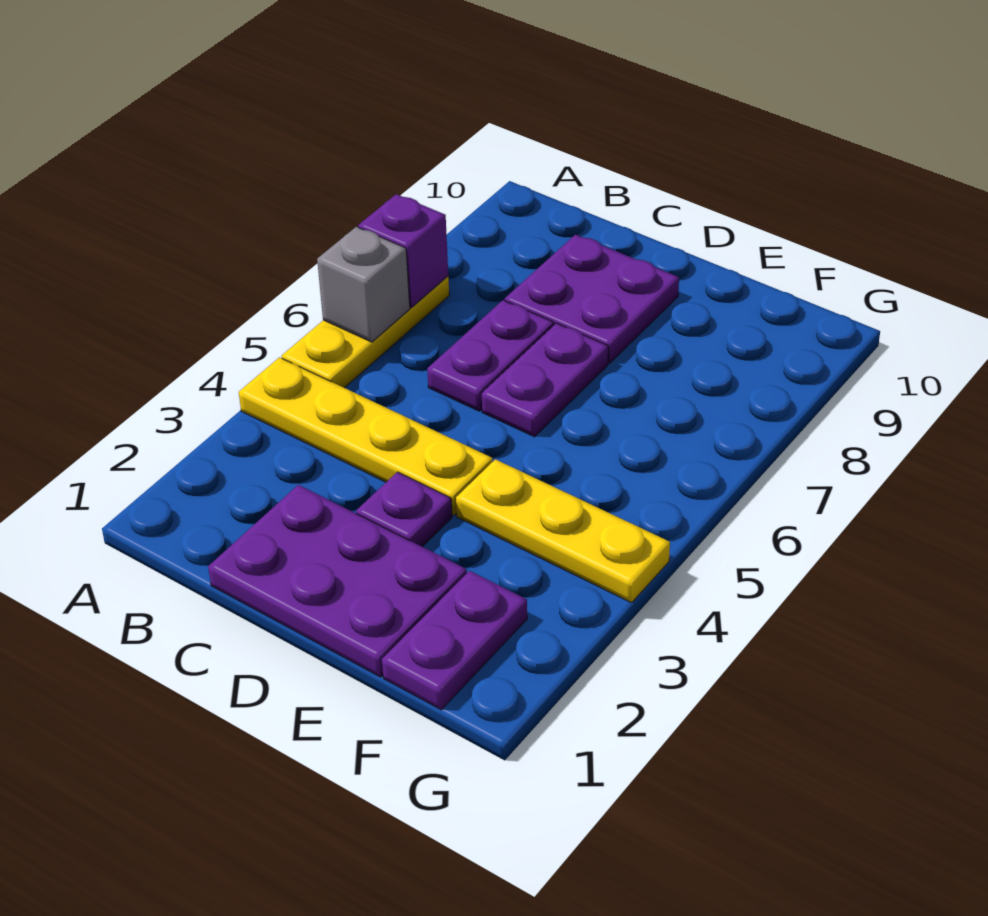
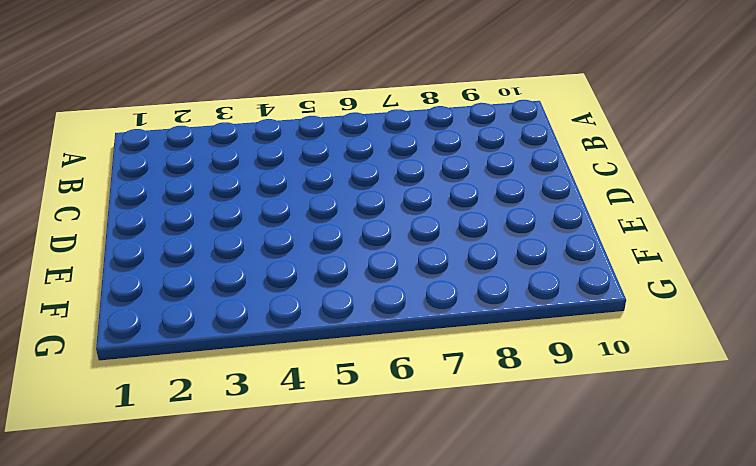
none -> yellow 1x4 plate [239,357,493,515]
none -> yellow 1x3 plate [282,276,449,388]

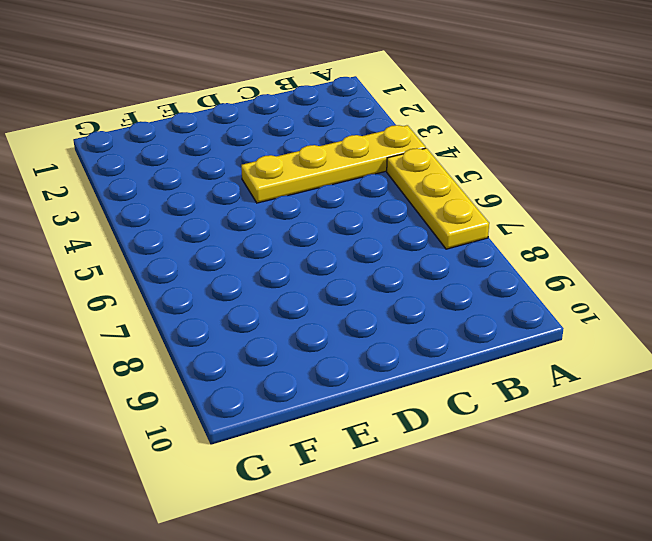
none -> purple 2x3 plate [208,485,467,677]
none -> purple 1x2 plate [427,300,554,411]

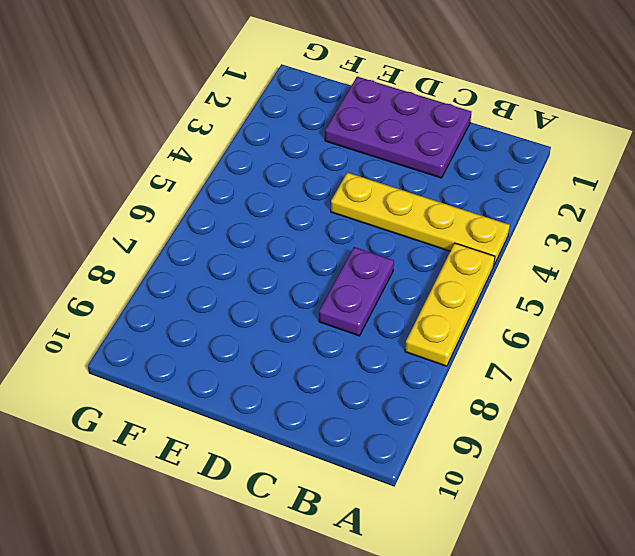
none -> purple 2x2 plate [505,235,679,363]
none -> purple 1x1 plate [356,472,452,547]

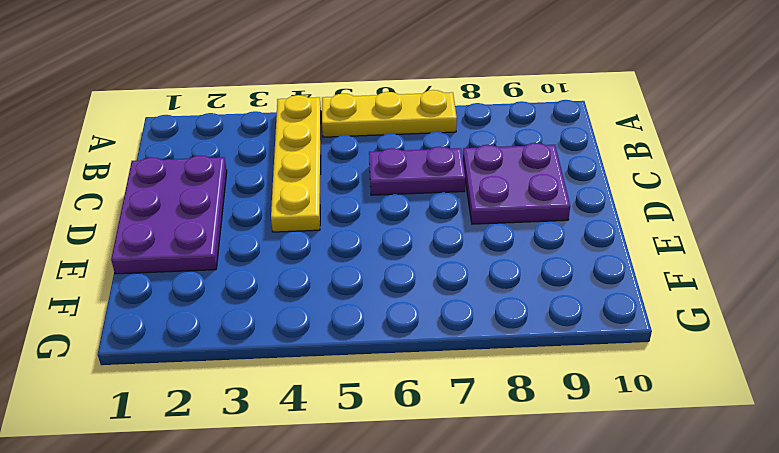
none -> purple 1x1 plate [356,472,452,547]
none -> purple 1x2 plate [481,323,608,437]

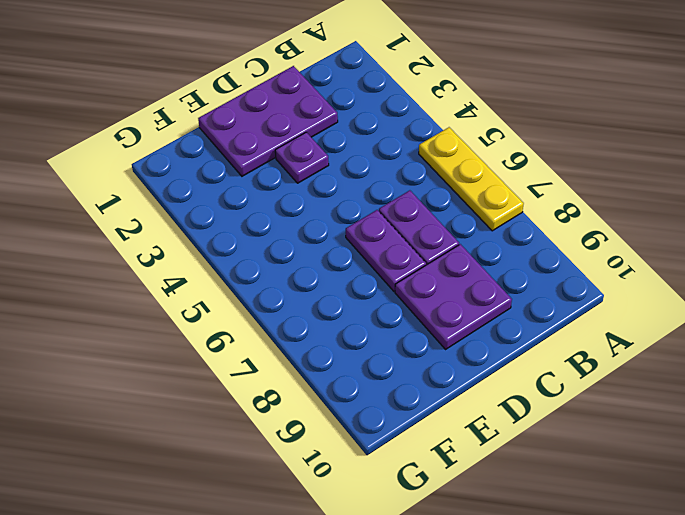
none -> yellow 1x4 plate [239,357,493,515]
none -> yellow 1x3 plate [456,459,670,603]

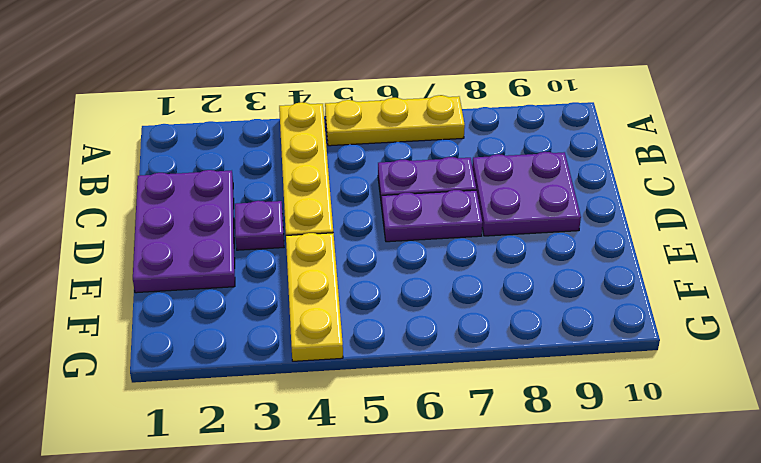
none -> purple 1x2 plate [382,571,527,710]
none -> grey 1x1 brick [317,227,410,342]

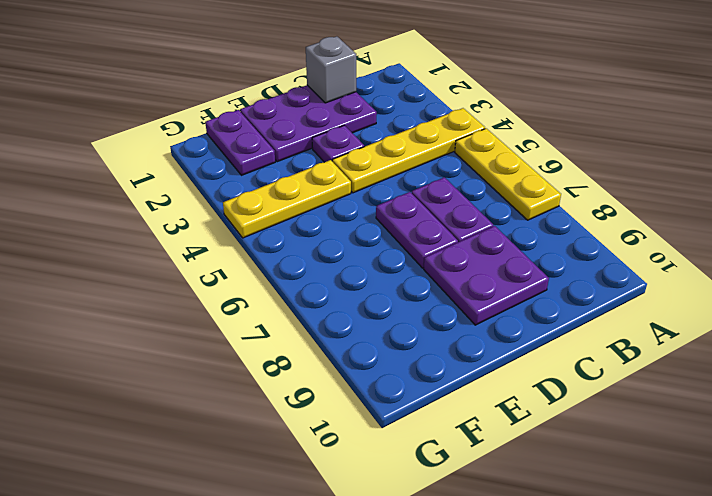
grey 1x1 brick [306,36,356,103] -> grey 1x1 brick moved to [317,227,410,342]
none -> purple 1x1 brick [358,194,448,307]

